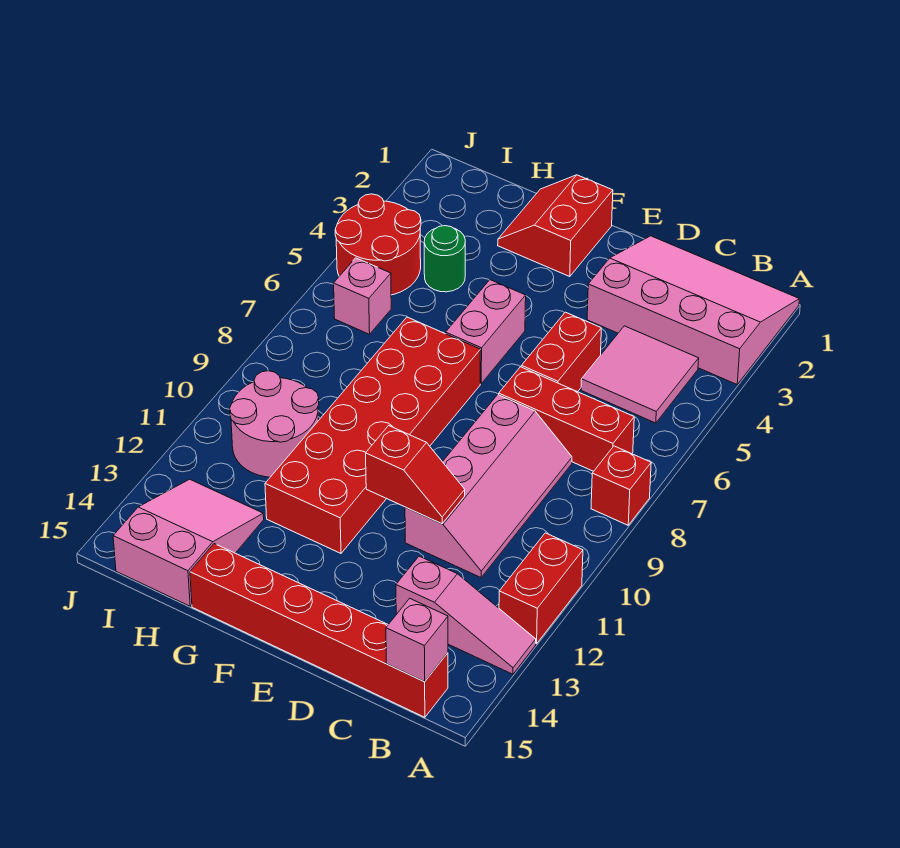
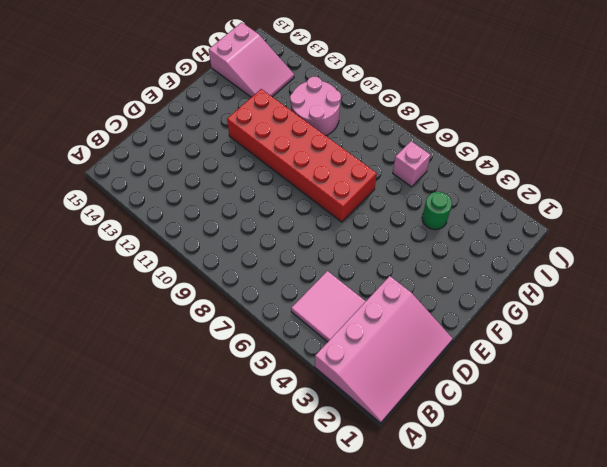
none -> red 1x1 brick [591,446,651,525]
none -> red 1x2 brick [499,533,583,644]
none -> pink 1x3 slope [396,556,536,674]

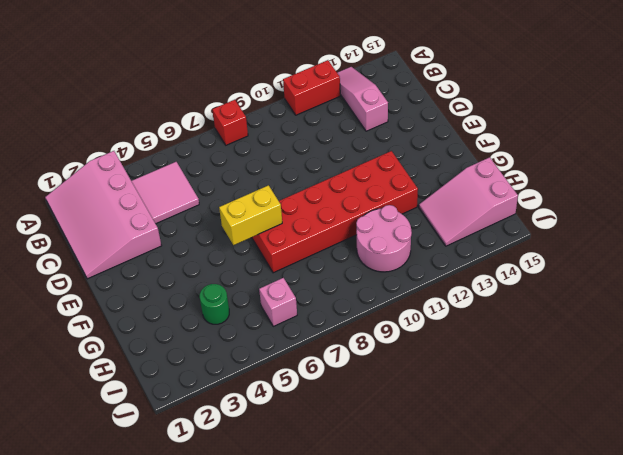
yellow 1x2 brick [219,185,282,245] -> none
none -> red 1x3 brick [499,367,634,471]
none -> red 1x6 brick [190,544,448,717]
none -> pink 2x4 slope [405,395,572,577]

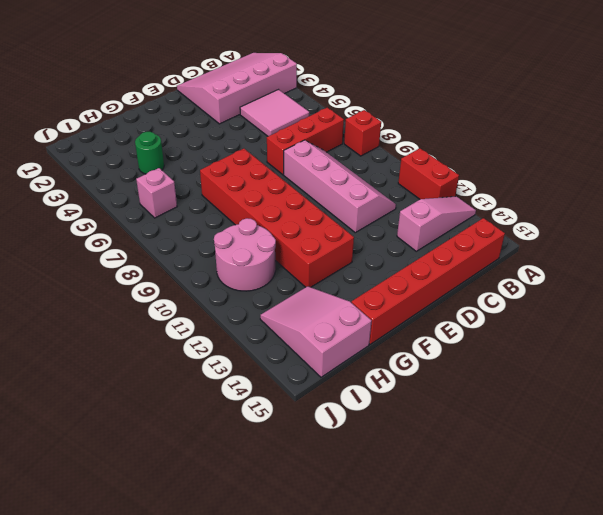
none -> red 1x2 brick [521,312,601,392]
none -> red 2x2 slope [498,175,613,276]
none -> pink 1x2 brick [446,280,526,384]

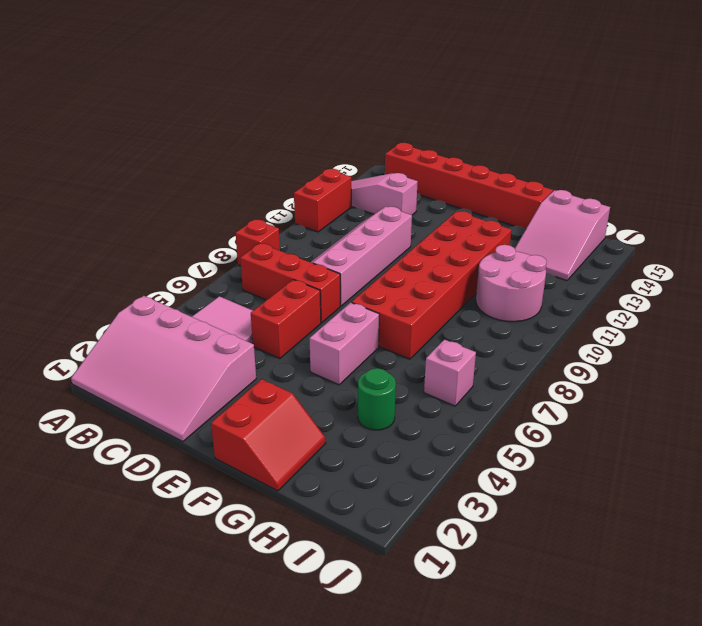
none -> red 2x2 round brick [335,194,421,295]
none -> pink 1x1 brick [386,598,448,681]
none -> red 1x2 slope [366,426,465,524]

